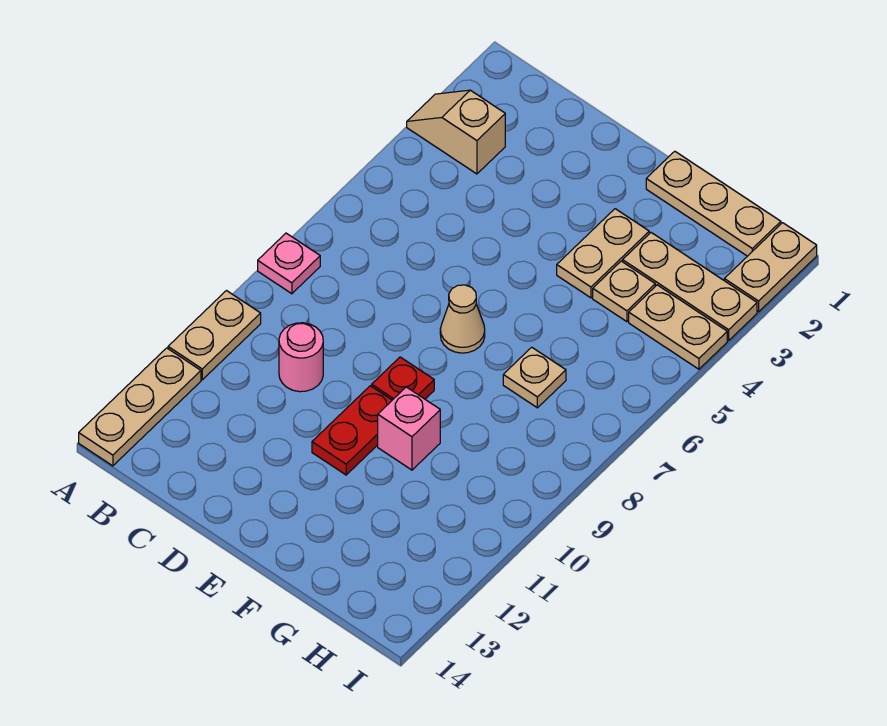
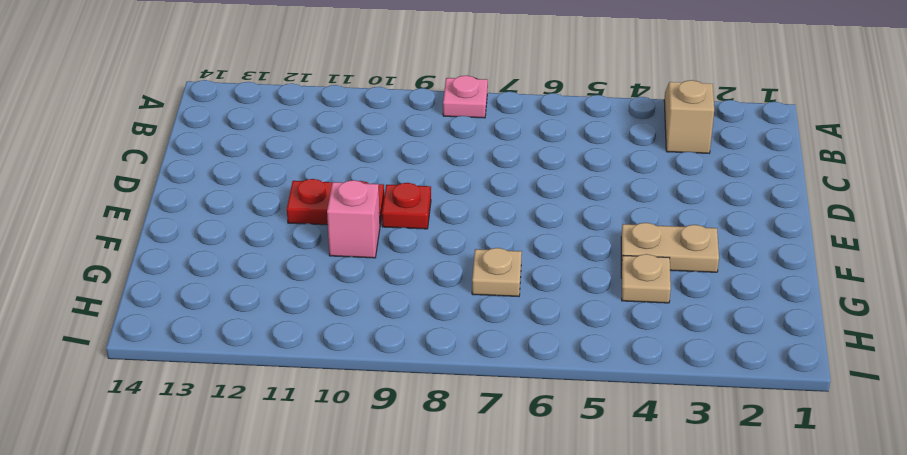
none -> tan 1x2 plate [168,291,261,380]
none -> tan 1x3 plate [79,348,201,466]
none -> pink 1x1 round brick [279,323,323,392]

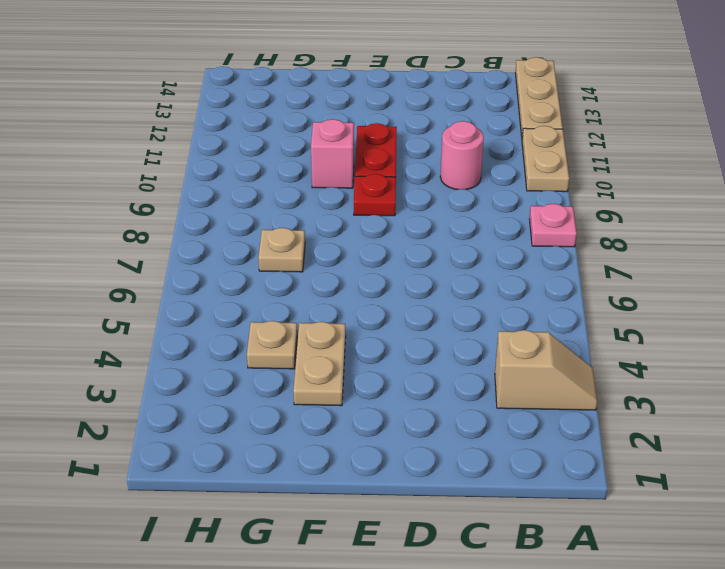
none -> tan 1x1 cone [440,285,485,353]
none -> tan 1x3 plate [646,151,781,256]
none -> tan 1x3 plate [623,233,757,340]

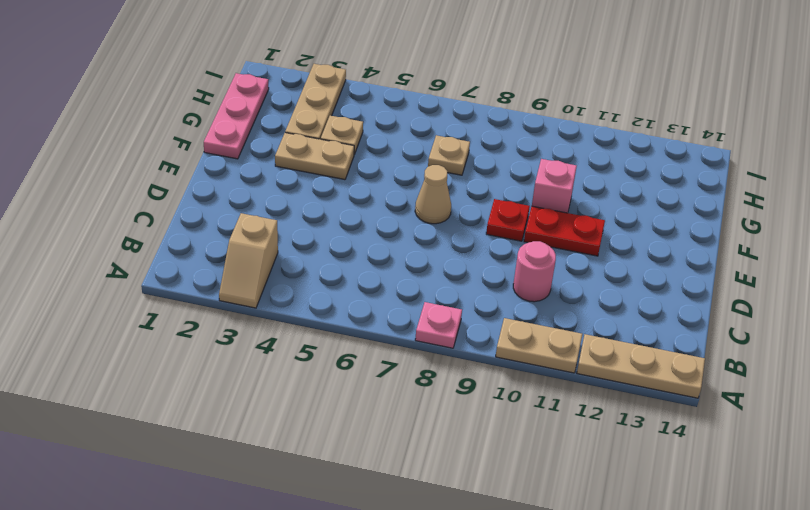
pink 1x3 plate [204,73,269,159] -> tan 1x3 plate [646,151,781,256]
none -> tan 1x2 plate [629,285,727,369]
none -> tan 1x2 plate [724,223,817,312]

